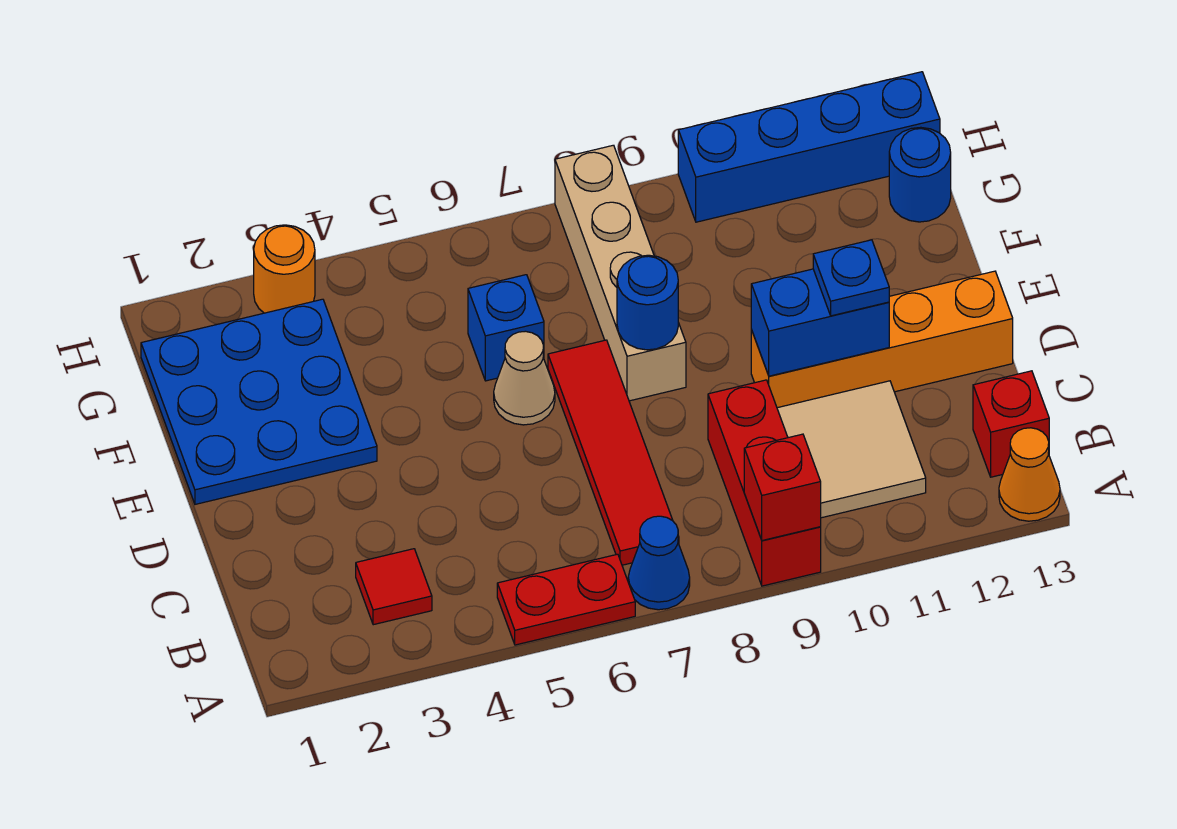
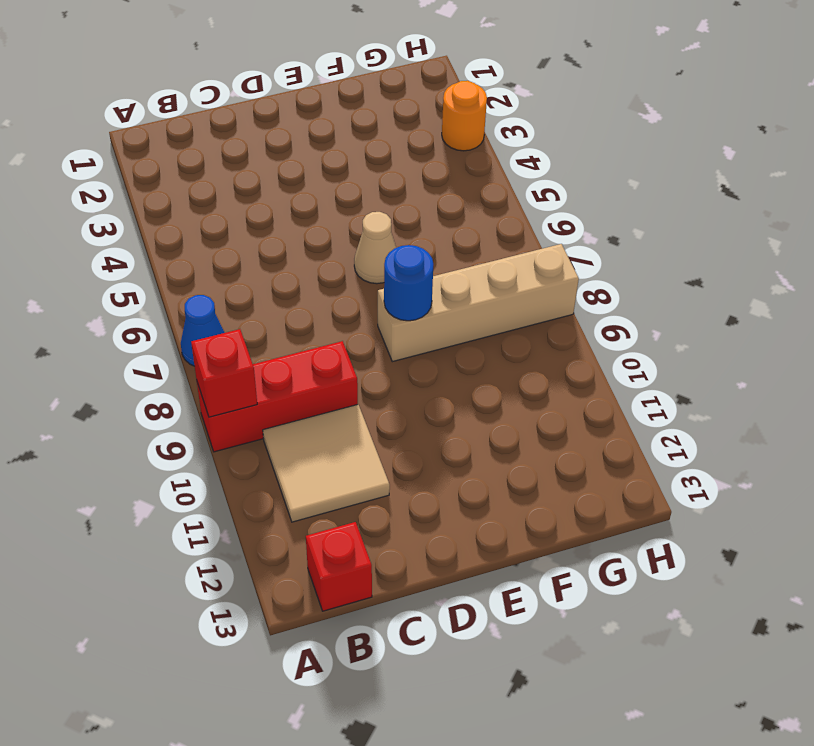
none -> red 1x2 plate [497,554,635,645]
none -> orange 1x1 cone [999,428,1060,521]
none -> red 1x1 tile [356,549,432,625]

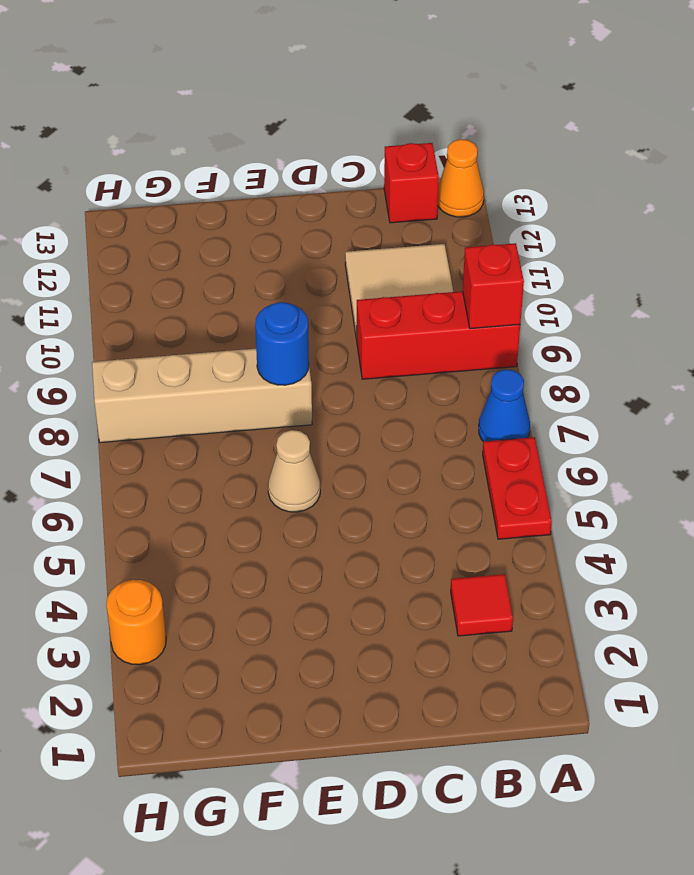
none -> red 1x4 tile [548,340,679,565]
none -> orange 1x4 brick [751,271,1013,408]
none -> blue 3x3 plate [141,299,377,504]

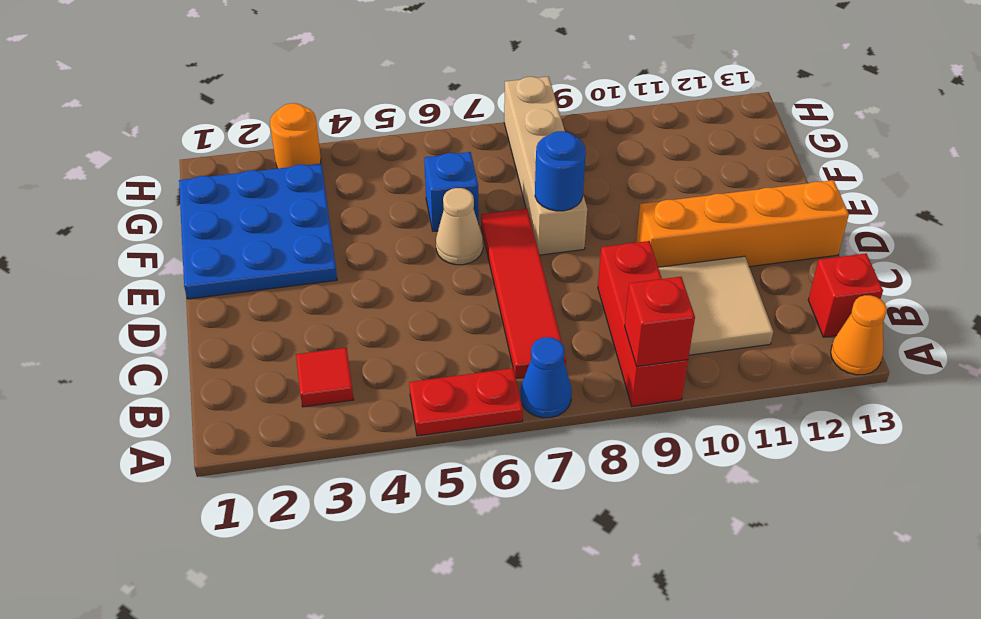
none -> blue 1x1 round brick [889,127,951,222]
none -> blue 1x4 brick [678,72,940,222]
none -> blue 1x2 brick [751,269,889,376]

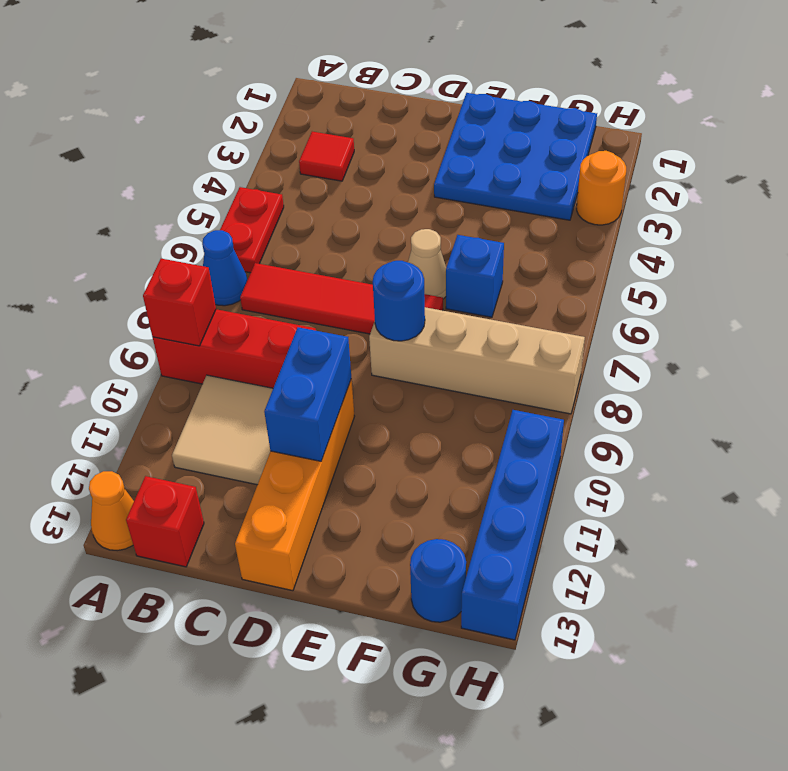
none -> blue 1x1 plate [813,240,889,316]

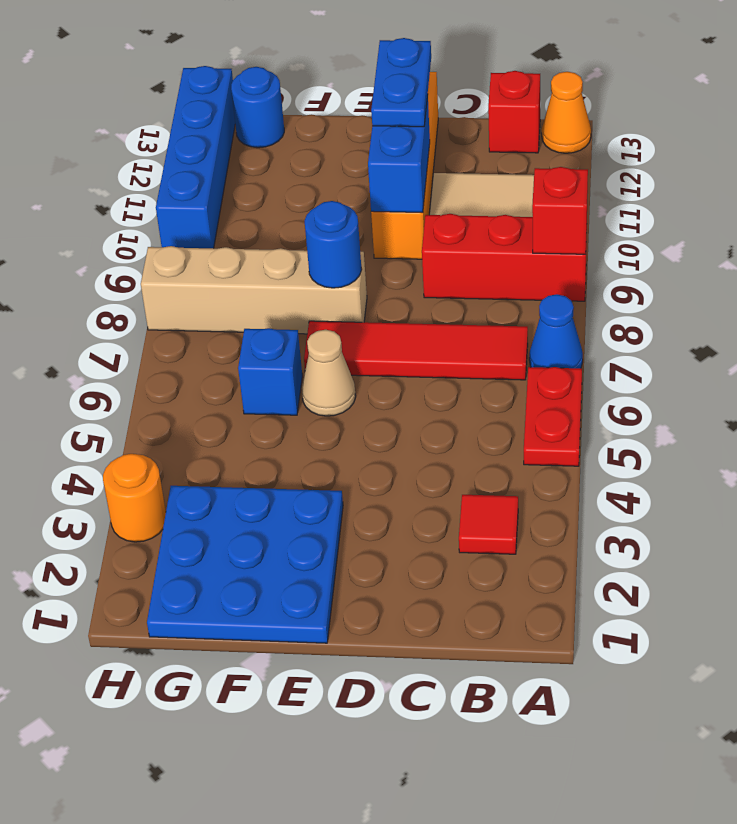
blue 1x2 plate [371,38,431,127] -> blue 1x1 plate [813,240,889,316]

